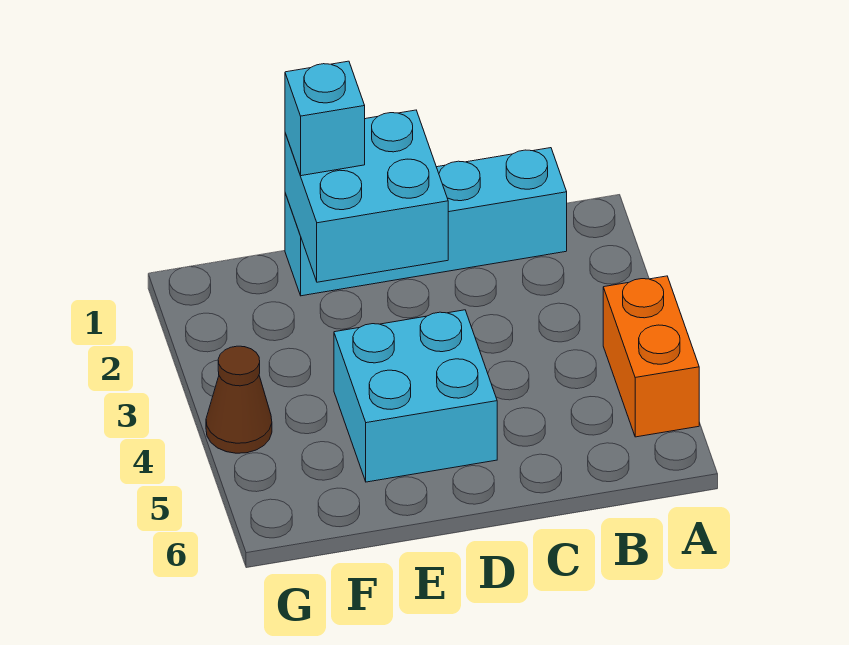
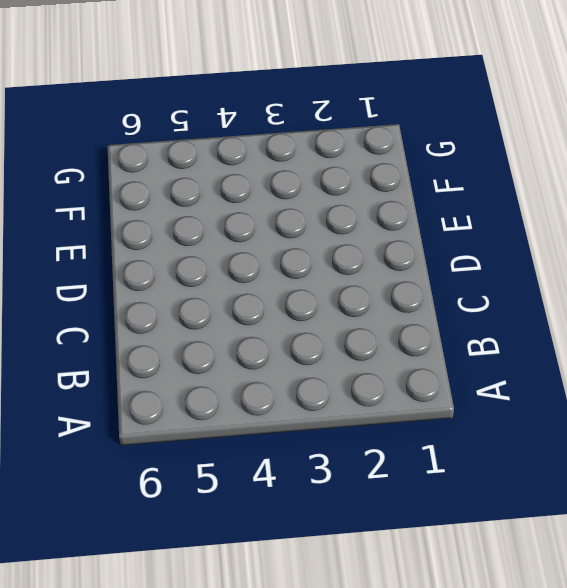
none -> orange 1x2 brick [603,276,699,437]
none -> cyan 1x4 brick [285,148,567,296]

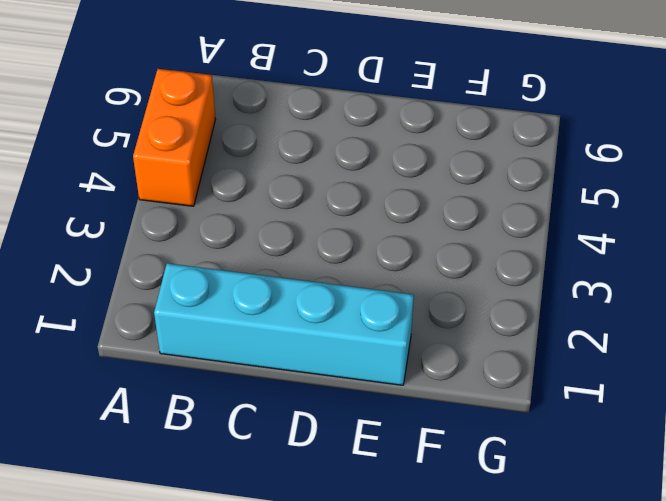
none -> cyan 2x2 brick [334,310,497,482]
none -> brown 1x1 cone [206,346,272,453]

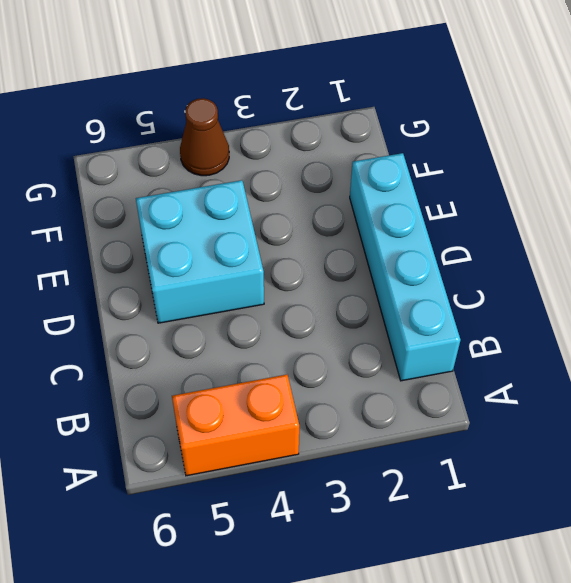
none -> cyan 2x2 brick [285,110,448,282]
none -> cyan 1x1 brick [285,61,365,176]

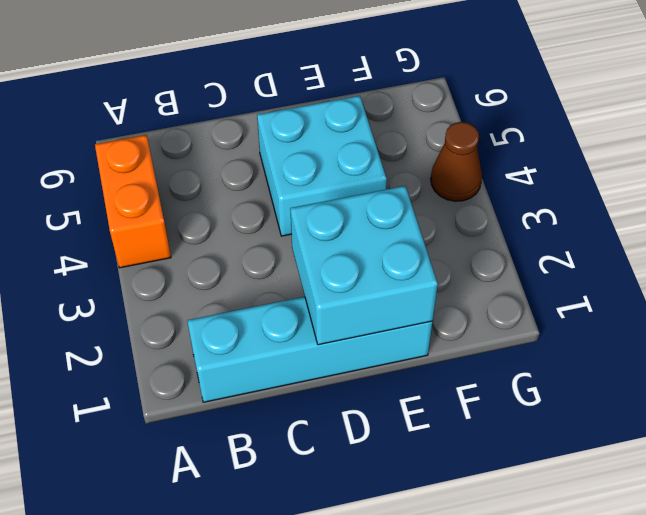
none -> cyan 1x1 brick [285,61,365,176]

